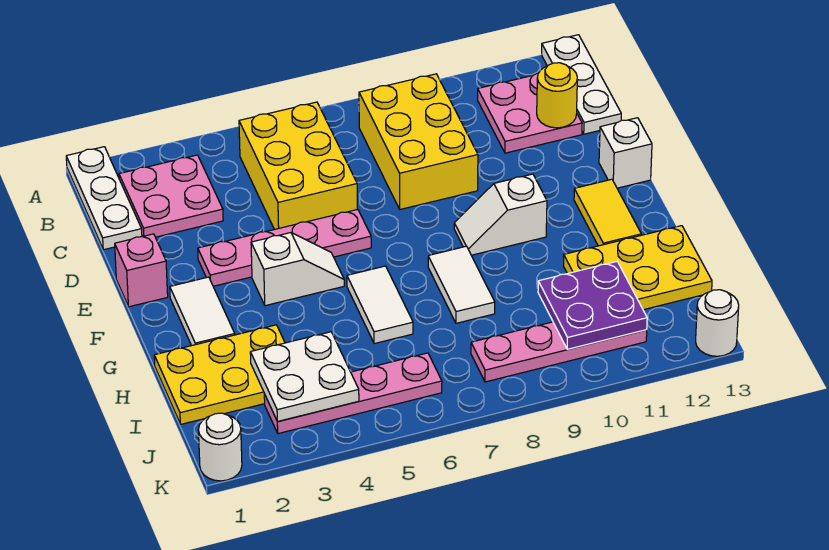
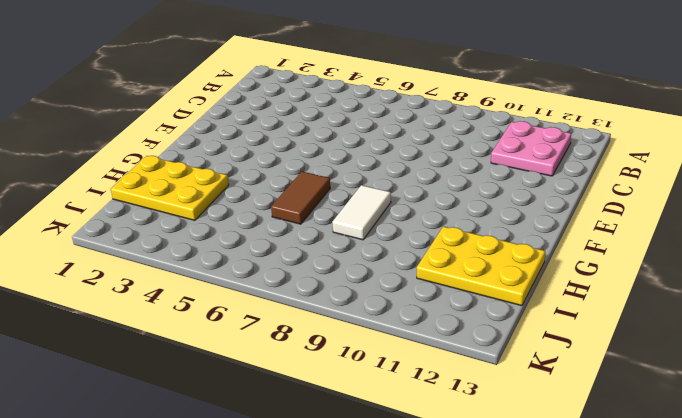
brown 1x2 tile [271,172,330,224] -> white 1x2 tile [347,266,413,344]
none -> white 1x3 plate [66,147,142,250]
none -> white 1x3 plate [542,35,621,134]
none -> pink 2x2 plate [119,155,223,237]

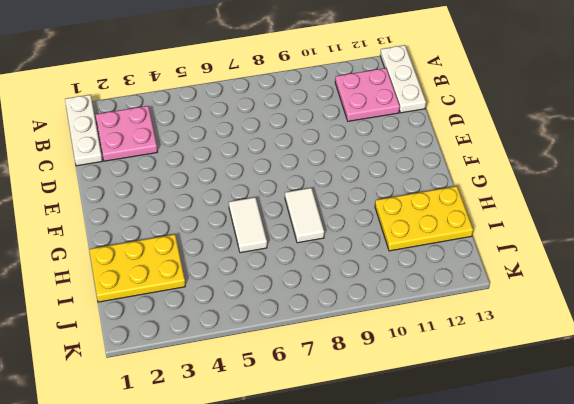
none -> yellow 2x3 brick [239,102,357,229]
none -> yellow 2x3 brick [359,74,478,209]
none -> pink 1x1 brick [115,234,168,307]

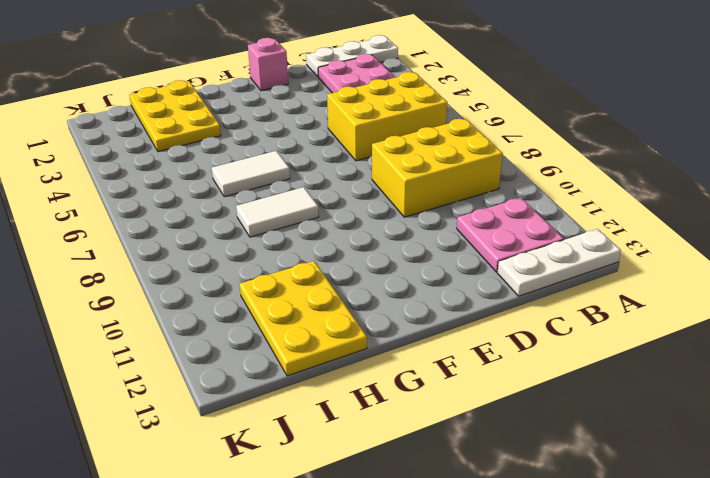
none -> pink 1x4 plate [198,209,371,286]
none -> white 1x1 brick [599,118,652,188]
none -> white 1x2 tile [170,277,235,346]

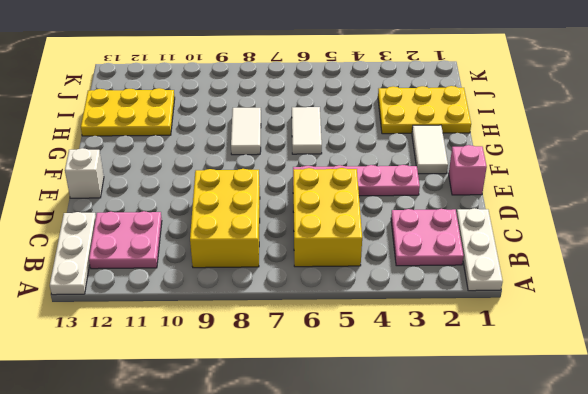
none -> white 1x2 slope [251,233,344,306]
none -> white 1x2 slope [454,174,547,255]
none -> yellow 1x2 tile [574,179,641,246]

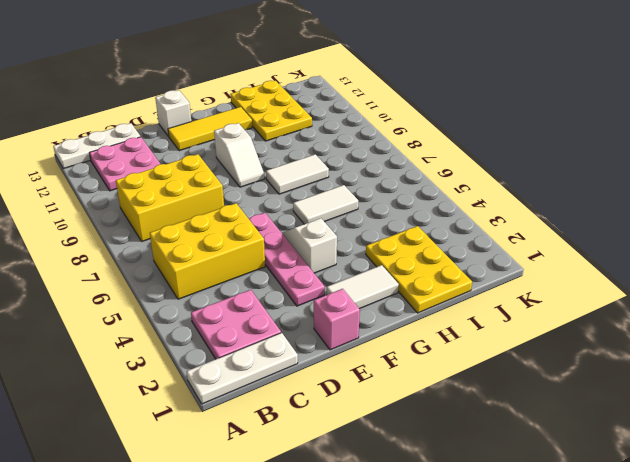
yellow 1x3 tile [168,107,252,151] -> yellow 1x2 tile [574,179,641,246]
none -> pink 1x4 plate [264,353,442,434]
none -> pink 1x4 plate [471,322,647,382]
none -> white 1x1 round brick [198,413,242,481]

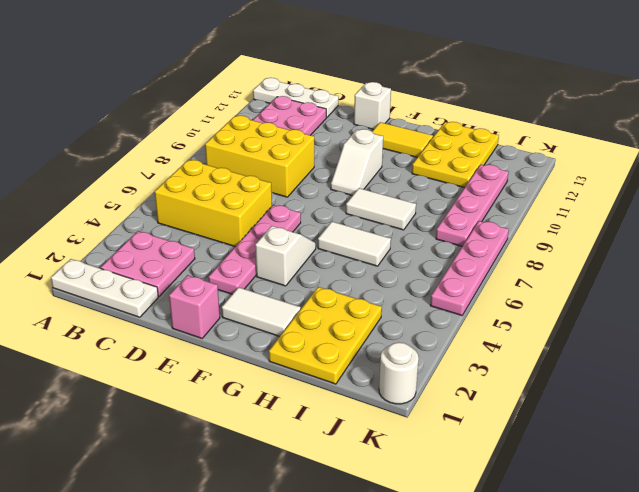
pink 1x4 plate [430,221,509,315] -> pink 1x4 plate moved to [264,353,442,434]
none -> white 1x1 round brick [696,290,739,356]
none -> yellow 1x1 round brick [537,63,577,128]
none -> white 2x2 plate [250,332,359,421]

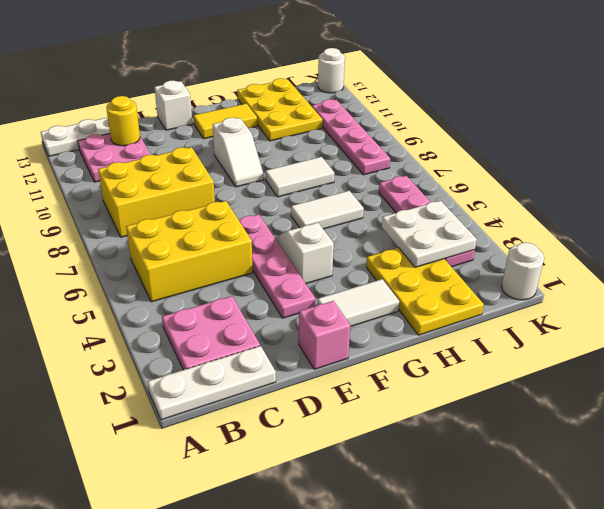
none -> purple 2x2 plate [538,262,647,349]

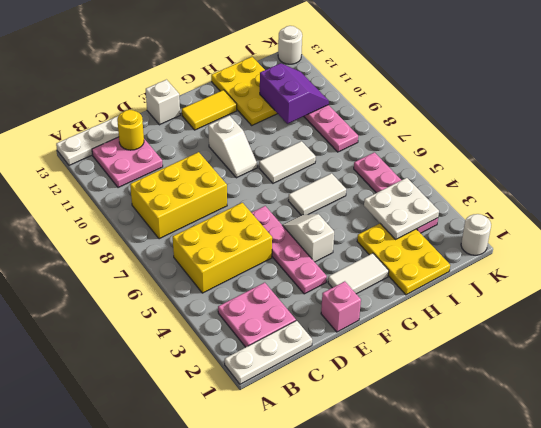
purple 2x2 slope [260,63,329,124] -> purple 2x2 plate [538,262,647,349]

